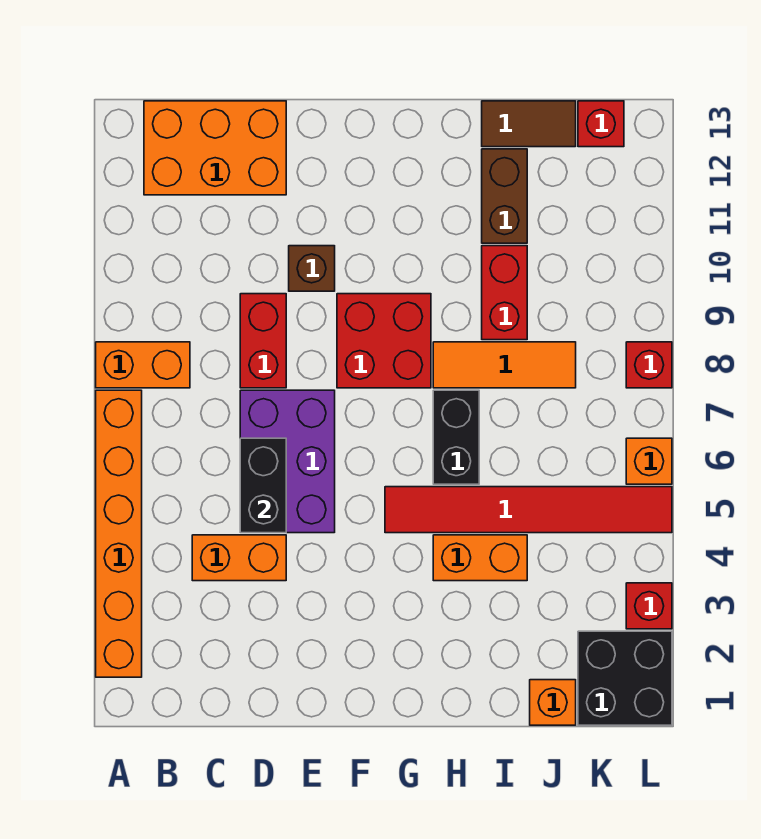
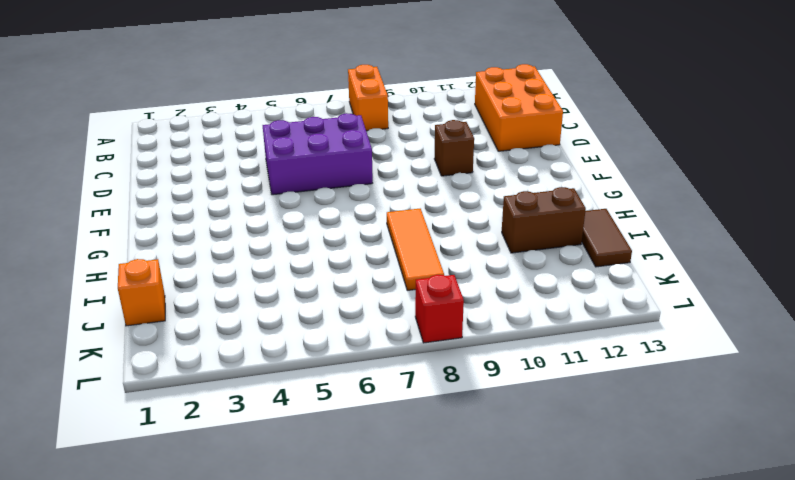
none -> orange 1x6 brick [96,390,142,677]
none -> orange 1x2 brick [192,535,286,581]
none -> red 1x2 brick [240,294,286,388]

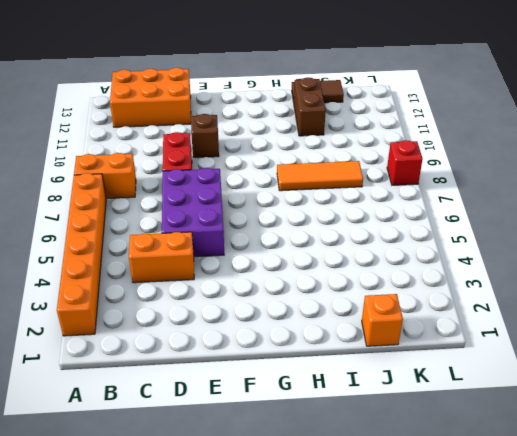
none -> red 2x2 brick [337,294,431,388]
none -> red 1x6 tile [385,487,672,533]
none -> orange 1x2 brick [433,535,527,581]

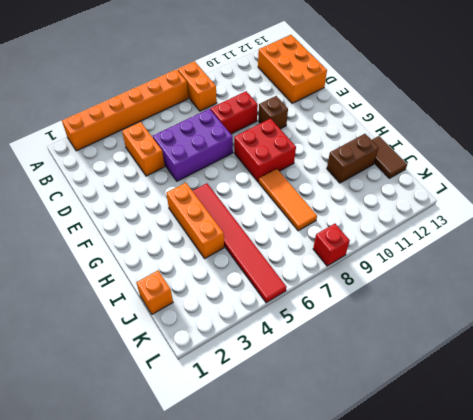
orange 1x3 brick [166,183,224,259] -> orange 1x2 brick [433,535,527,581]
none -> black 1x2 brick [433,390,479,484]
none -> red 1x2 brick [482,246,527,340]
none -> black 2x2 brick [578,631,672,725]

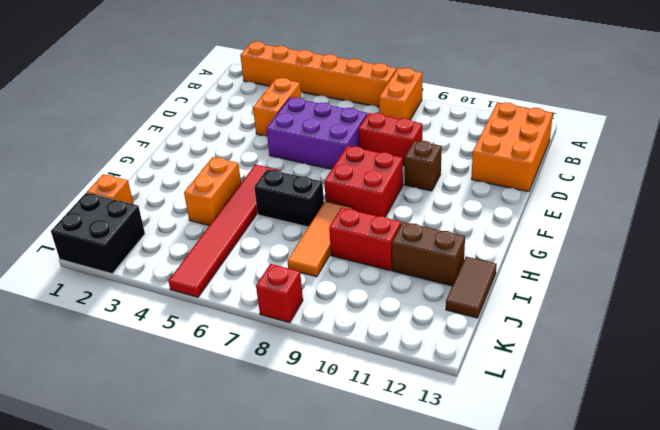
none -> red 1x1 brick [578,101,624,147]
none -> red 1x1 brick [626,583,672,629]
none -> orange 1x1 brick [626,438,672,484]

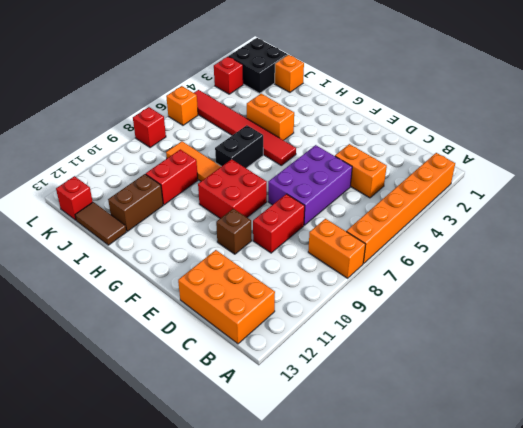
none -> black 1x2 brick [240,438,286,533]

